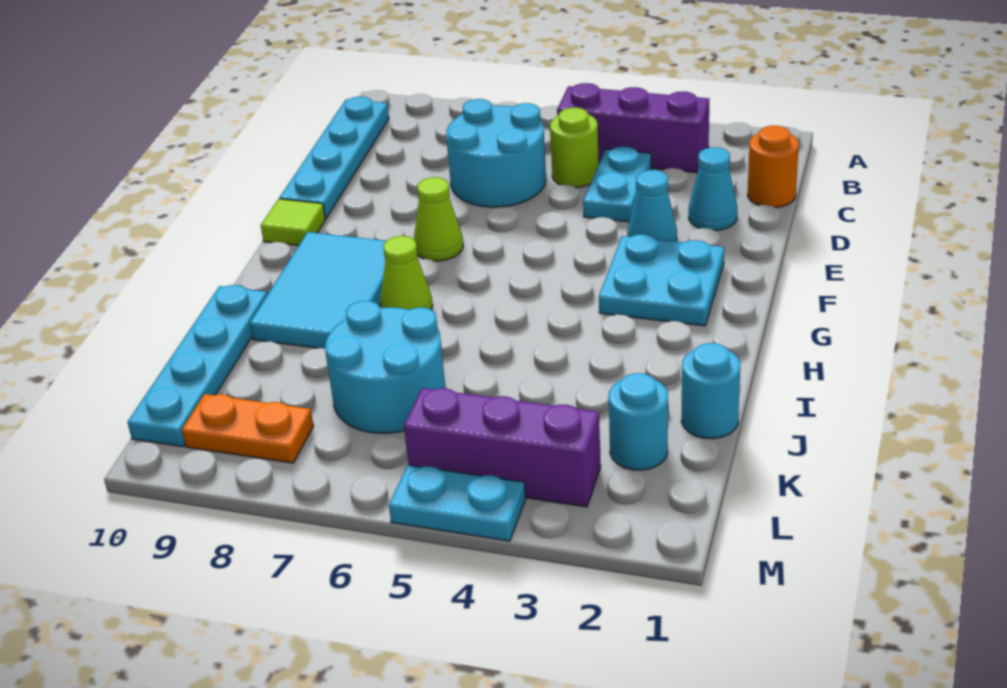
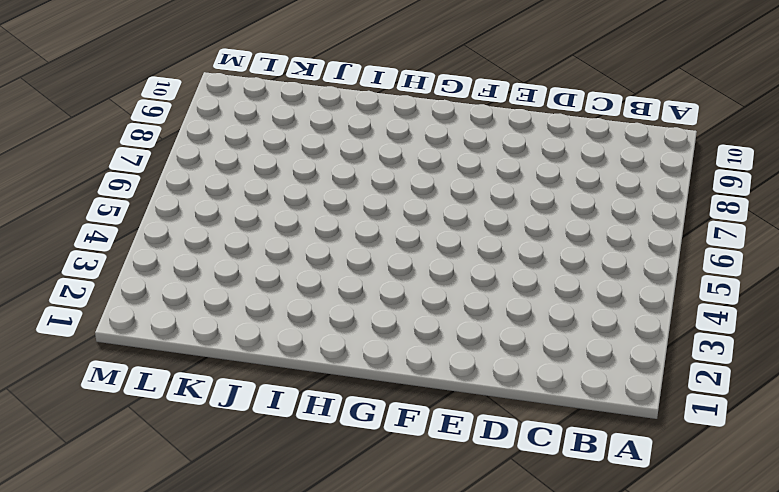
none -> purple 1x3 brick [557,83,710,173]
none -> cyan 1x4 plate [280,97,389,218]
none -> orange 1x1 round brick [748,126,799,208]

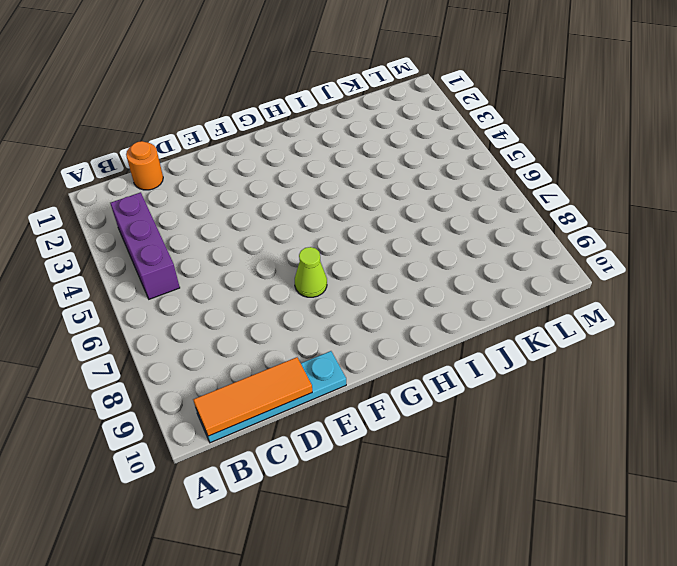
orange 1x3 tile [193,357,312,436] -> none
none -> cyan 1x2 plate [583,147,651,222]
none -> lime 1x1 round brick [550,108,599,187]
none -> cyan 2x2 round brick [446,99,546,207]

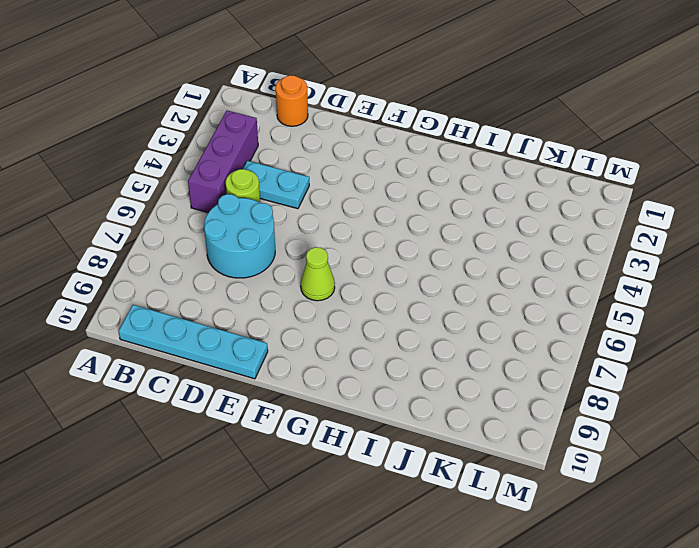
none -> cyan 1x1 cone [689,147,737,230]
none -> cyan 1x1 cone [627,170,677,242]
none -> cyan 2x2 plate [599,234,724,326]

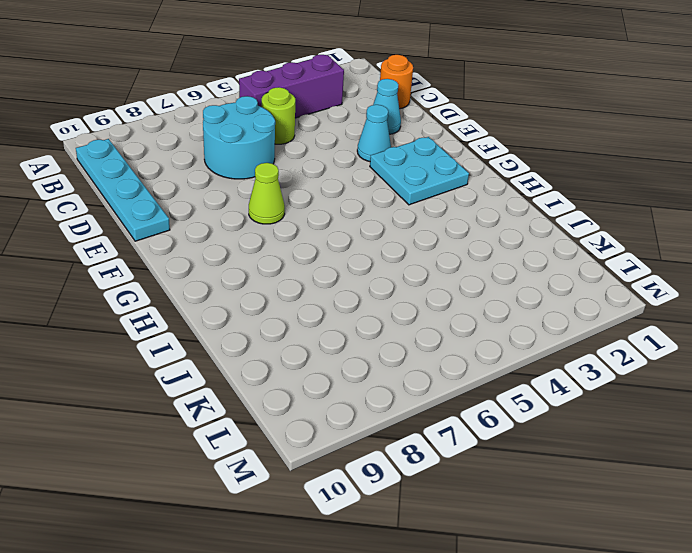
none -> cyan 1x2 plate [583,147,651,222]
none -> lime 1x1 tile [261,199,325,246]
none -> cyan 2x3 tile [250,232,386,349]

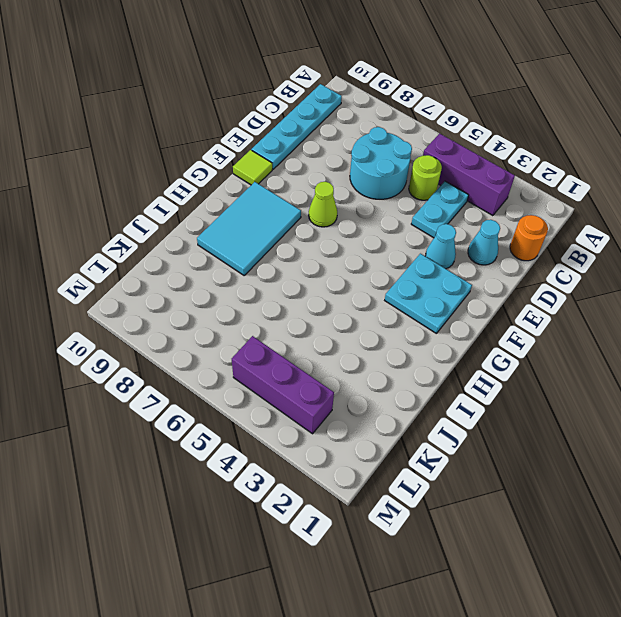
none -> lime 1x1 cone [380,236,433,310]
none -> cyan 1x4 plate [128,285,267,447]
none -> cyan 1x1 round brick [681,343,740,439]

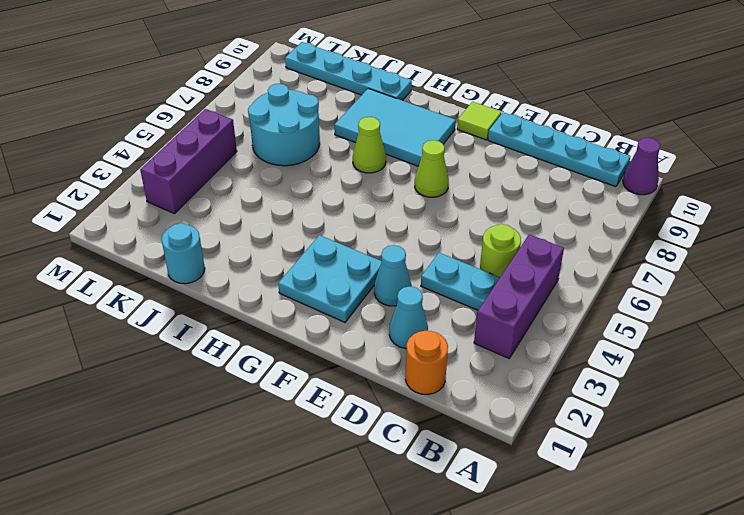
purple 1x1 cone [623,138,660,195] -> none
none -> cyan 2x2 round brick [446,99,546,207]
none -> cyan 1x1 round brick [609,373,668,470]
none -> orange 1x2 plate [182,394,314,463]

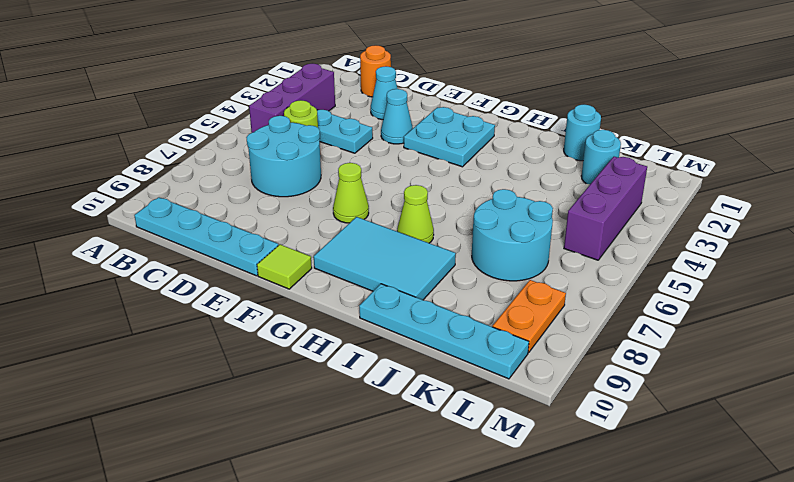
none -> cyan 1x2 plate [389,465,526,541]

